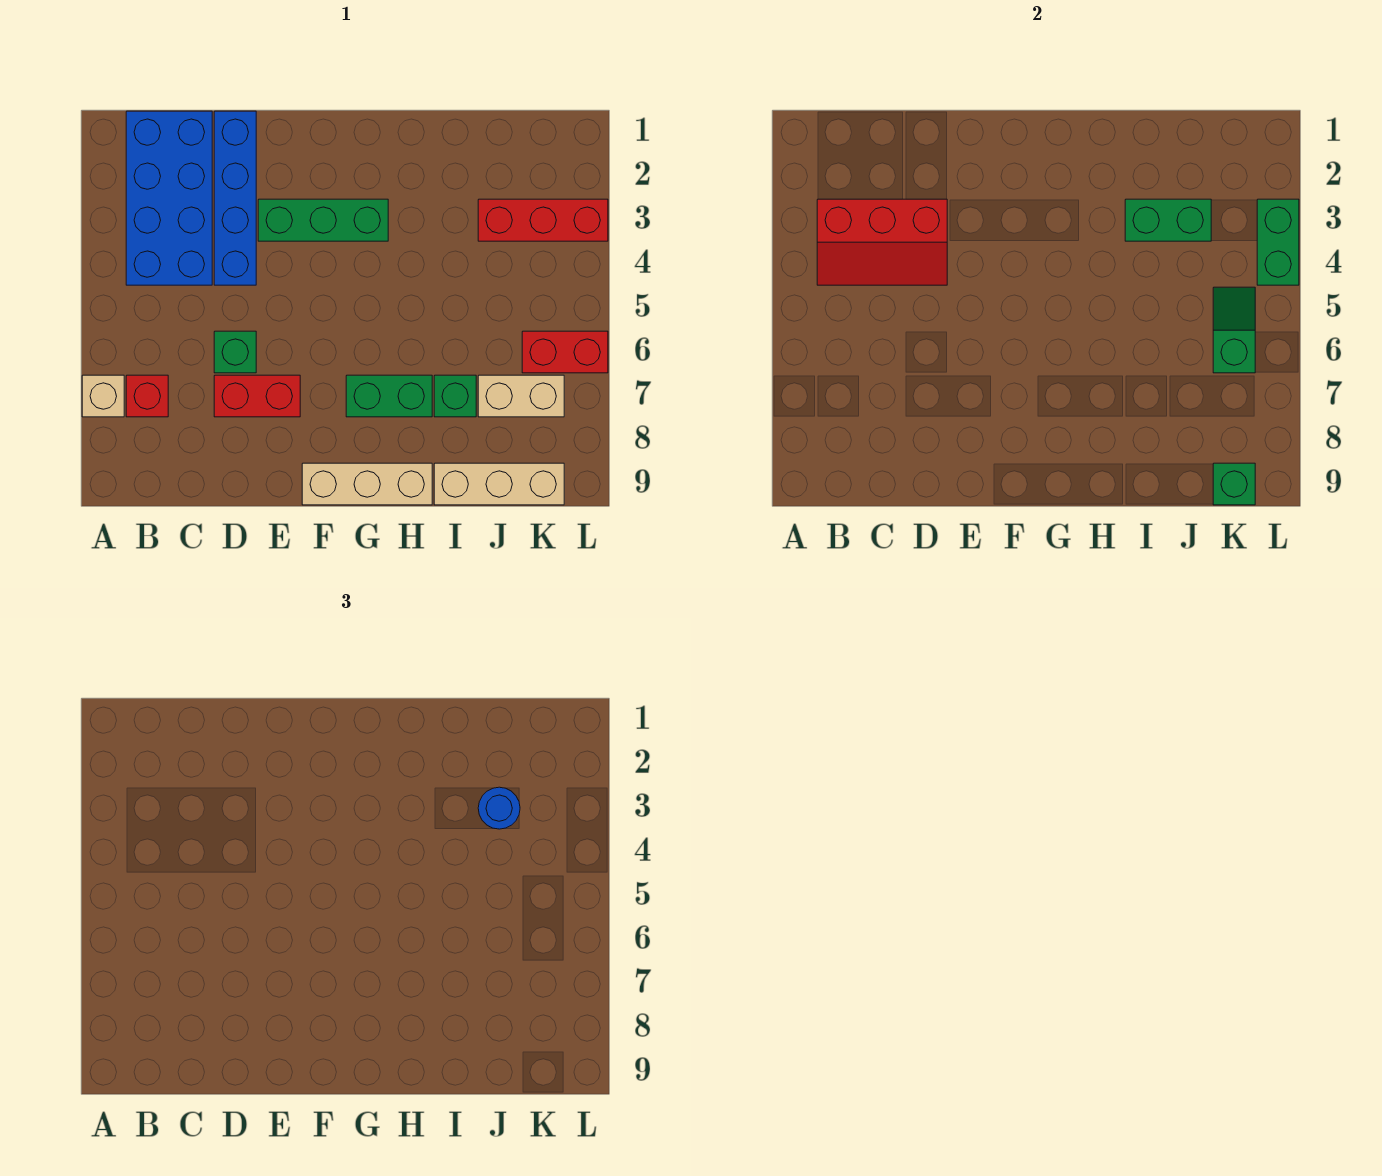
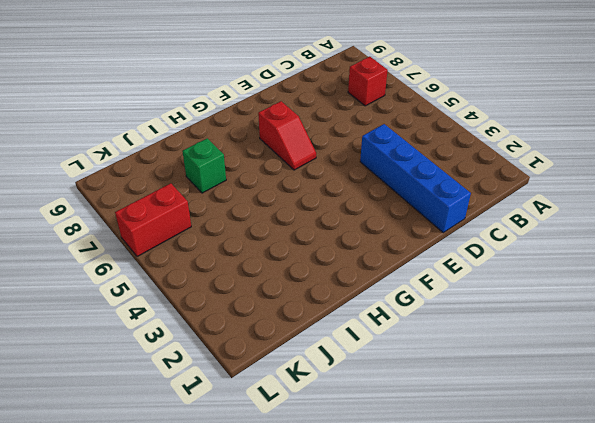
red 1x2 slope [258,101,316,170] -> none
none -> tan 1x1 brick [82,375,124,417]
none -> blue 2x4 brick [126,111,212,285]
none -> green 1x1 brick [214,331,256,373]

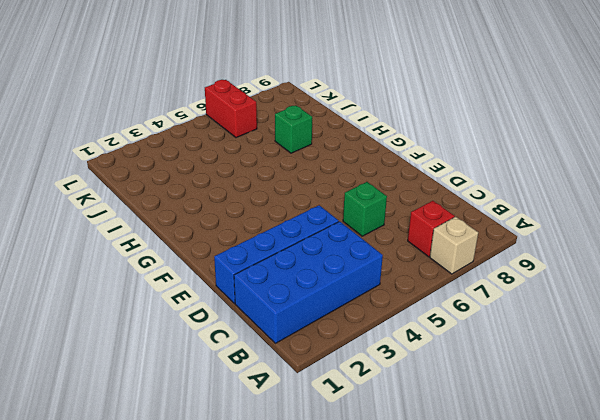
none -> red 1x2 brick [214,375,300,417]
none -> green 1x3 brick [258,199,388,241]
none -> tan 1x3 brick [302,463,432,505]

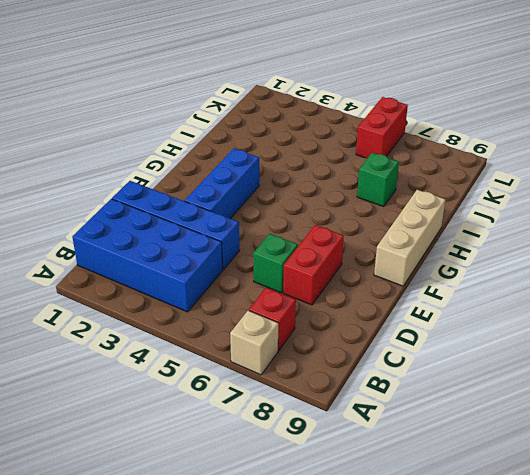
blue 1x3 brick [185,149,259,219] -> green 1x3 brick [258,199,388,241]
none -> green 1x2 brick [346,375,432,417]
none -> tan 1x3 brick [434,463,564,505]
none -> red 1x3 brick [478,199,608,241]

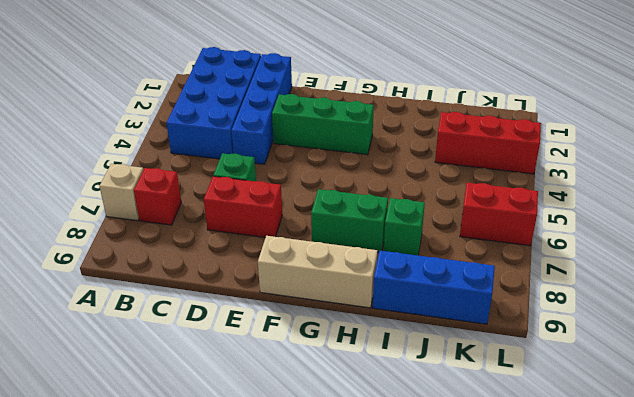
blue 1x3 brick [373,251,495,324] -> tan 1x3 brick [434,463,564,505]
none -> tan 1x2 brick [478,375,564,417]
none -> red 2x3 slope [817,199,947,285]
none -> green 1x2 brick [1125,199,1211,241]

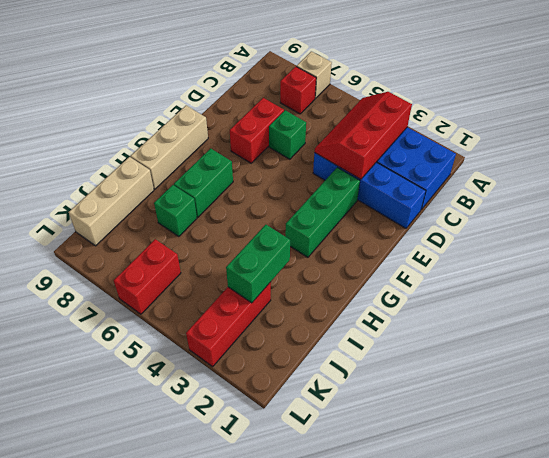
none -> tan 1x2 brick [478,375,564,417]
none -> green 1x2 slope [1213,287,1255,373]
none -> green 1x1 brick [1213,463,1255,505]

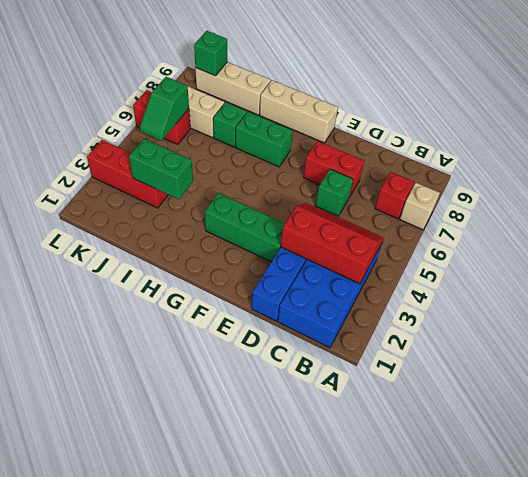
none -> green 1x2 brick [1257,199,1299,285]
none -> blue 1x1 round brick [478,787,520,829]

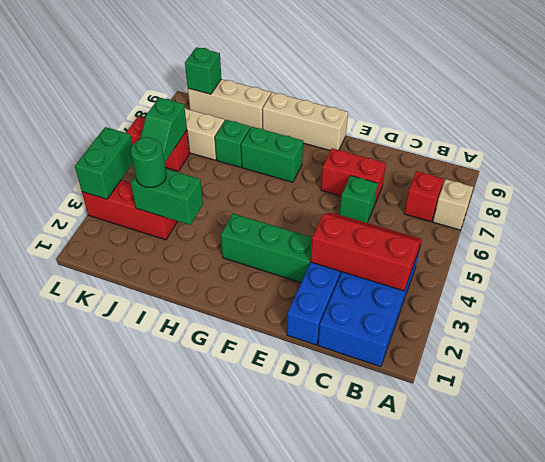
green 1x1 round brick [131,137,166,187] -> blue 1x1 round brick [478,787,520,829]

